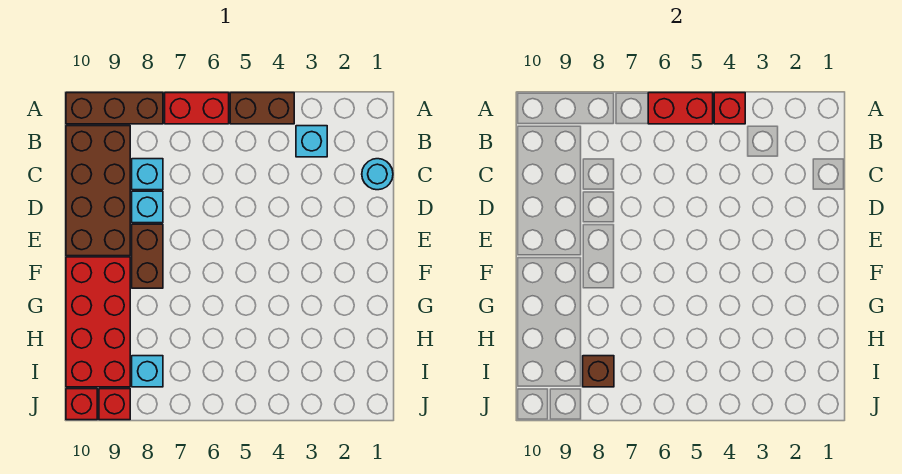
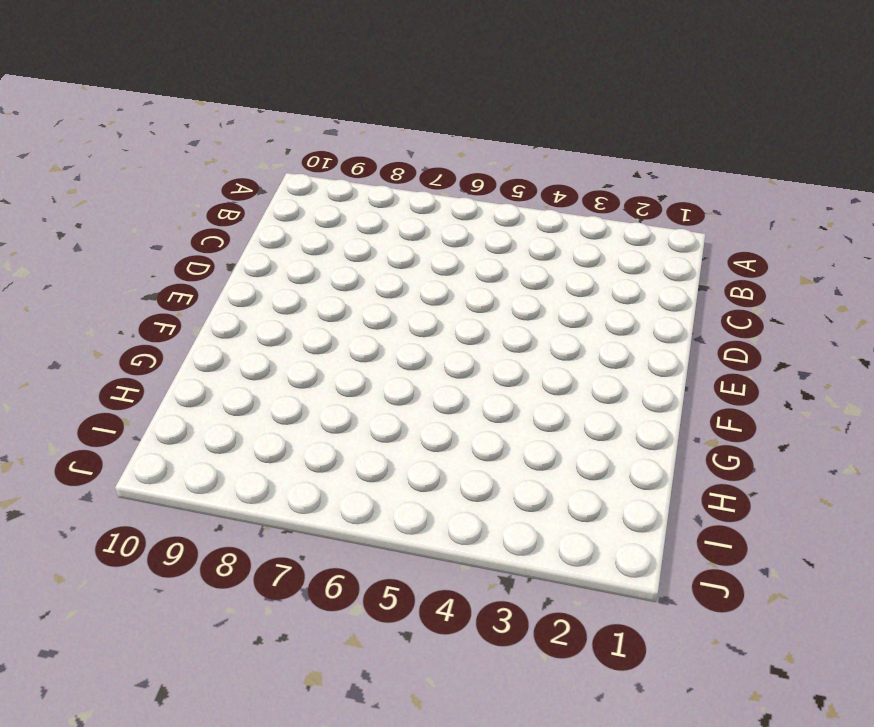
none -> brown 1x2 brick [230,93,294,124]
none -> red 1x2 brick [165,93,229,124]
none -> brown 1x3 brick [66,93,163,124]

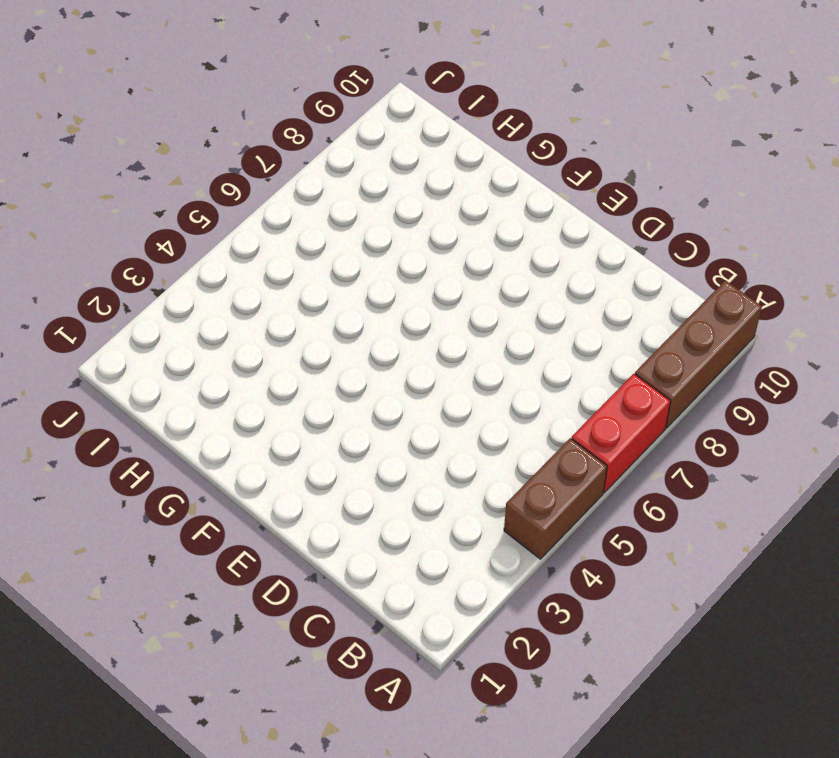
none -> cyan 1x1 brick [296,126,327,157]
none -> brown 2x4 brick [66,126,130,256]
none -> cyan 1x1 round brick [362,159,393,190]

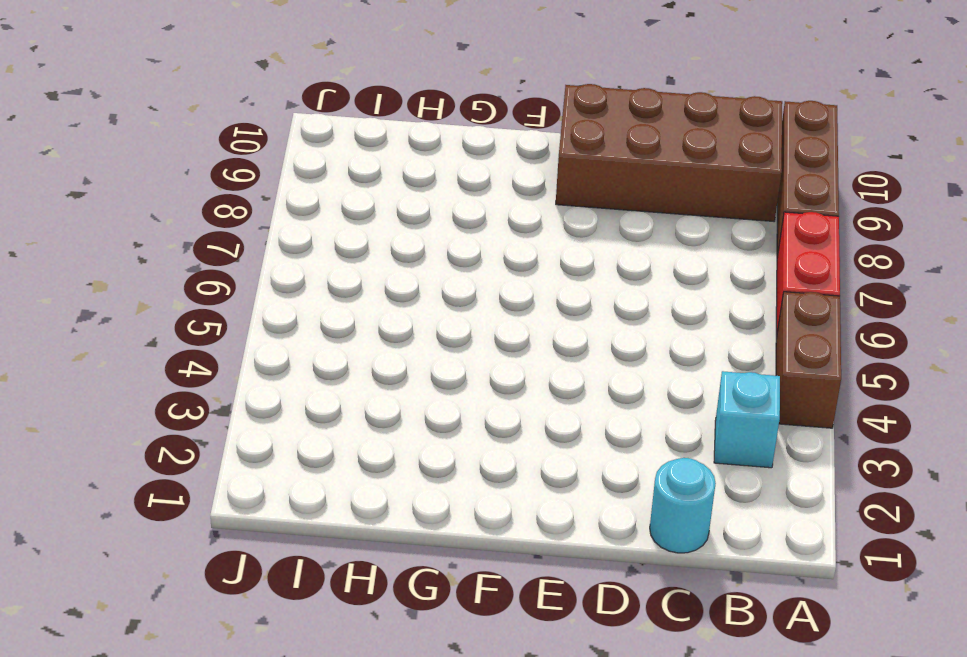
none -> cyan 1x1 brick [132,159,163,190]
none -> cyan 1x1 brick [132,191,163,223]
none -> brown 1x2 brick [132,224,163,288]

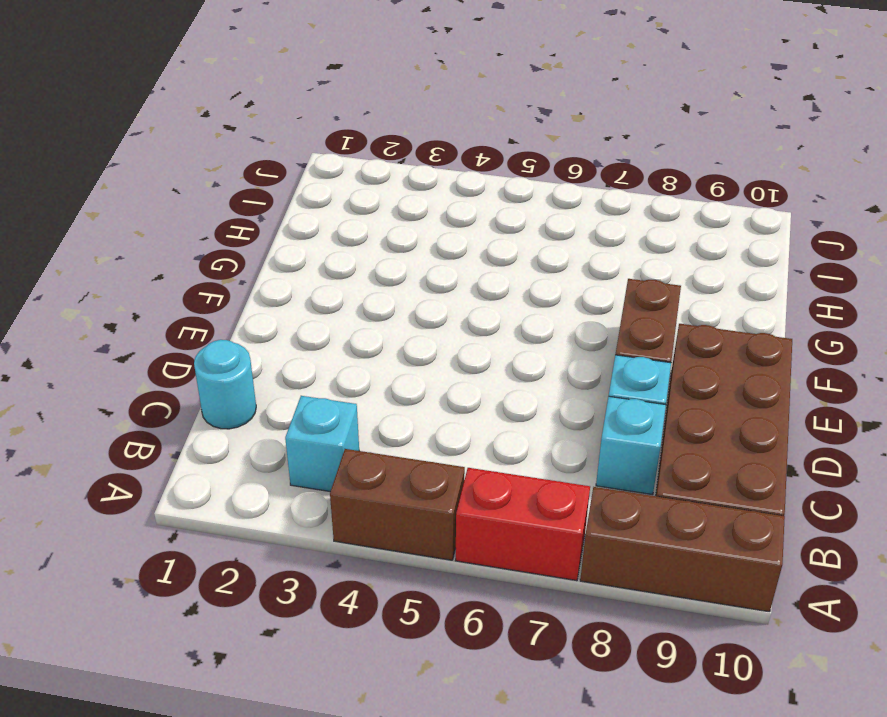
none -> red 2x4 brick [66,257,130,387]
none -> cyan 1x1 brick [132,356,163,387]
none -> red 1x1 brick [99,389,130,420]

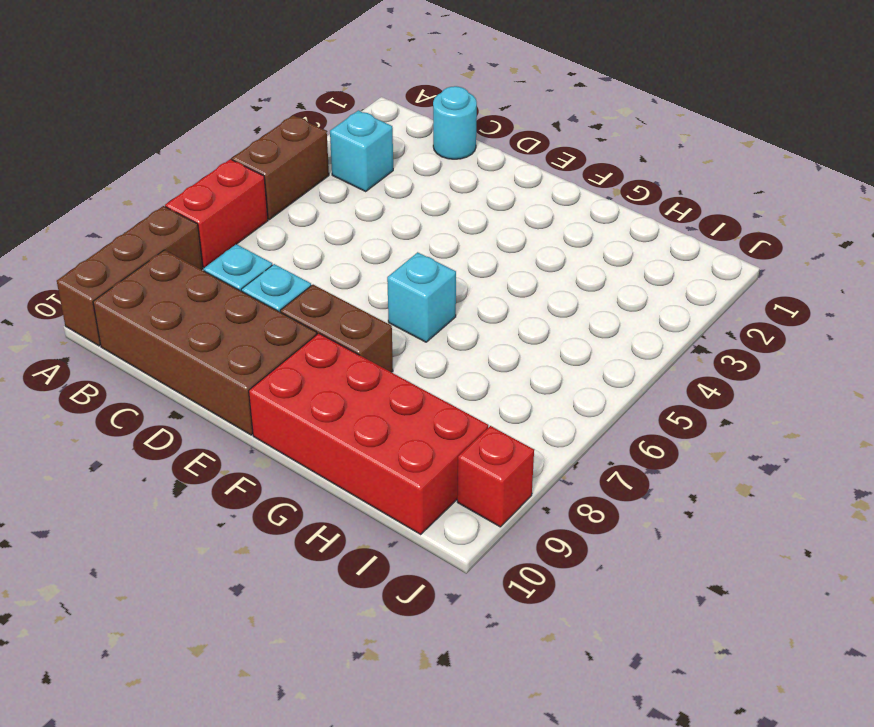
cyan 1x1 brick [387,252,456,342] -> cyan 1x1 brick moved to [132,356,163,387]
none -> red 1x1 brick [66,389,97,420]
none -> red 1x1 brick [714,93,745,124]
none -> red 1x2 brick [648,93,713,124]

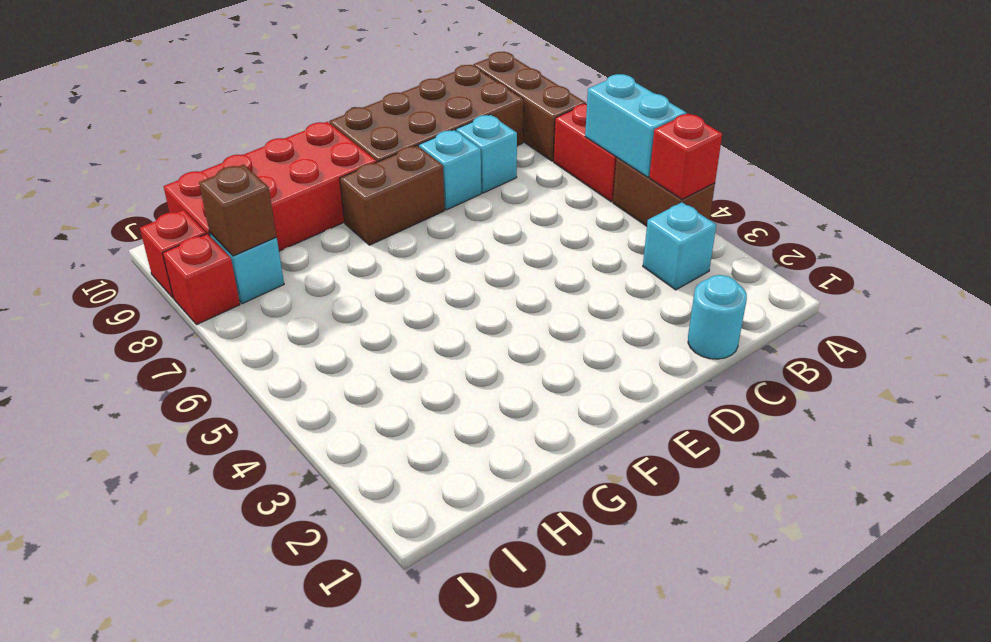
cyan 1x2 brick [585,74,686,177] -> red 1x2 brick [648,93,713,124]
red 1x1 brick [163,234,240,325] -> red 1x1 brick moved to [66,389,97,420]

